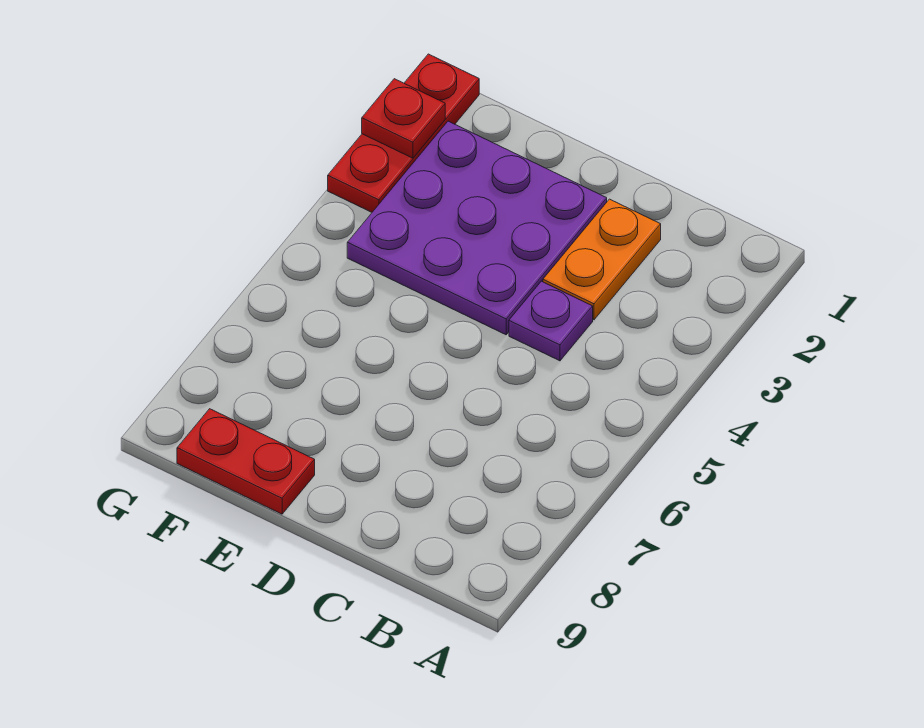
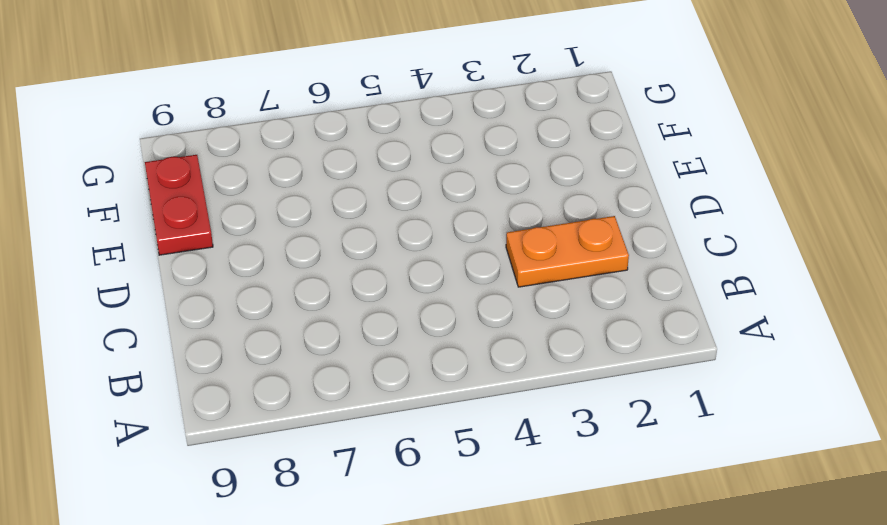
none -> purple 1x1 plate [509,281,593,361]
none -> purple 3x3 plate [347,121,607,335]

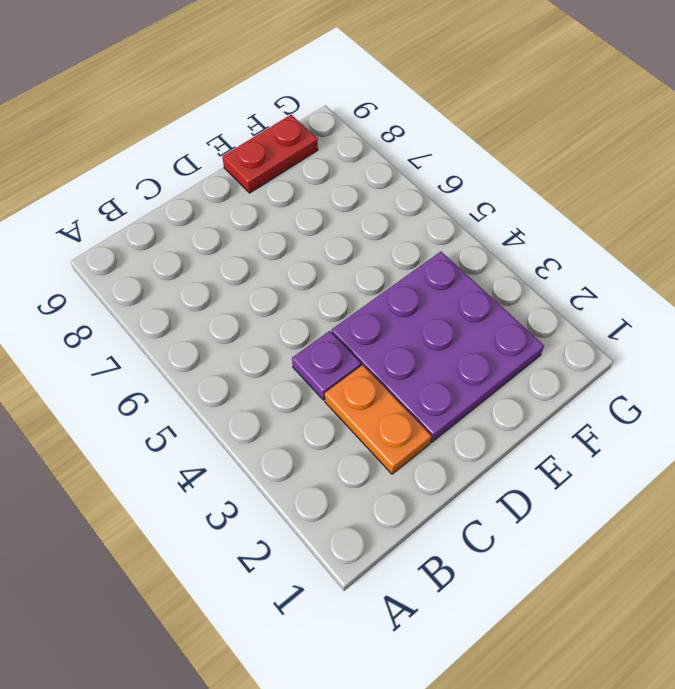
none -> red 1x3 plate [328,54,479,212]
none -> red 1x1 plate [362,79,445,158]

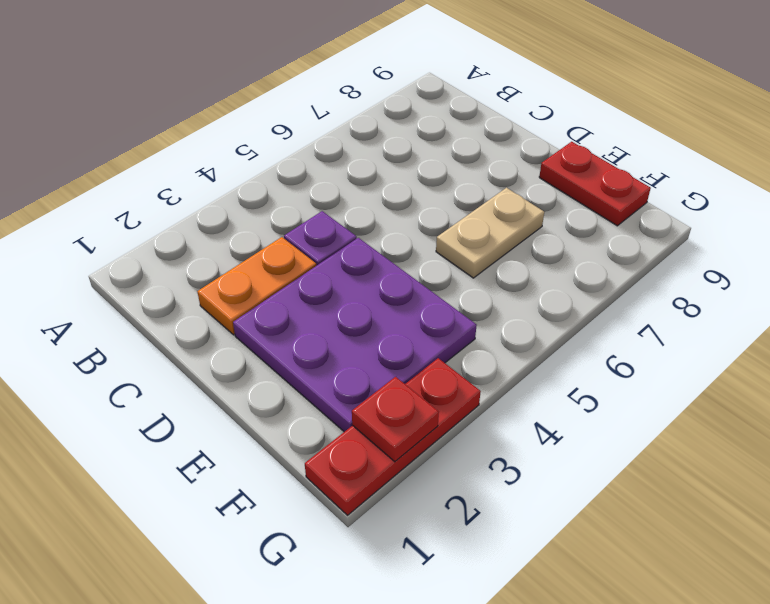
tan 1x2 plate [436,188,544,278] -> none

